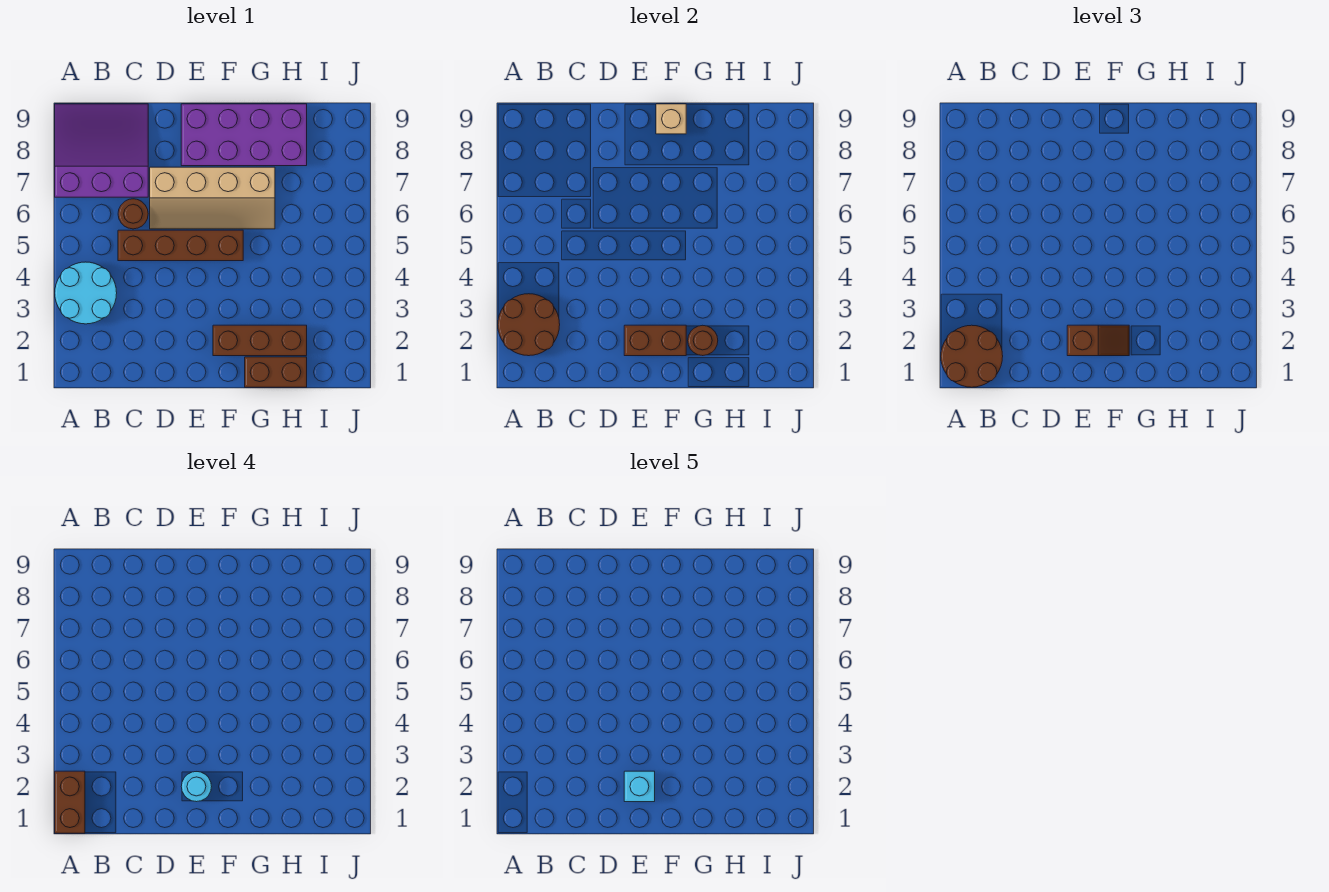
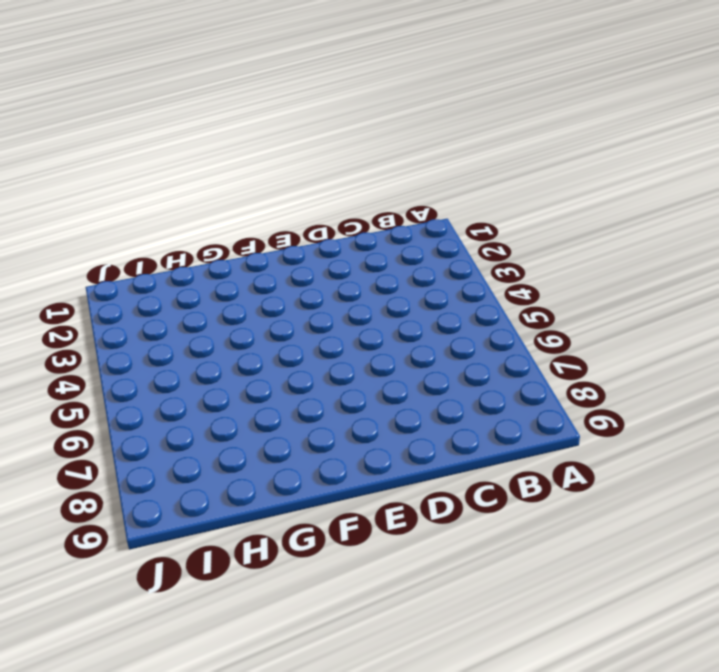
none -> cyan 2x2 round brick [55,262,117,324]
none -> purple 3x3 slope [55,104,148,197]
none -> brown 1x4 brick [118,230,243,261]

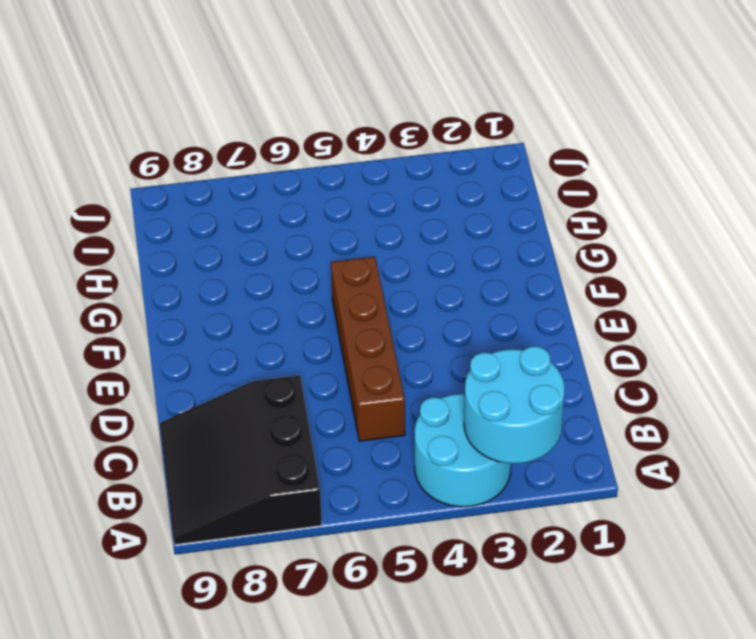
cyan 2x2 round brick [464,346,565,464] -> brown 2x2 round brick [498,294,560,356]
black 3x3 slope [160,375,322,545] -> purple 3x3 slope [55,104,148,197]
none -> brown 1x1 round brick [118,199,148,229]
none -> tan 2x4 slope [150,167,275,229]
none -> purple 2x4 brick [181,104,307,166]

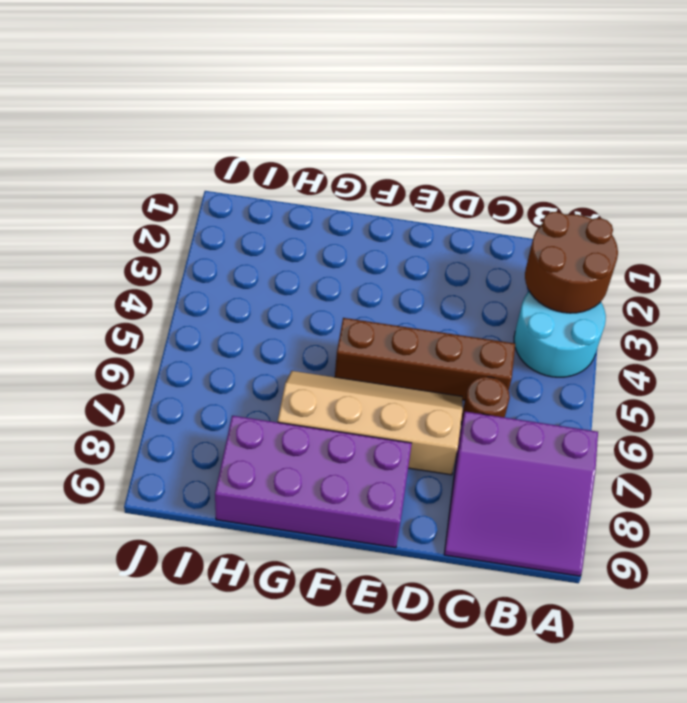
none -> brown 1x3 brick [213,325,307,356]
none -> brown 1x2 brick [245,357,307,387]
none -> brown 1x2 brick [624,325,686,356]

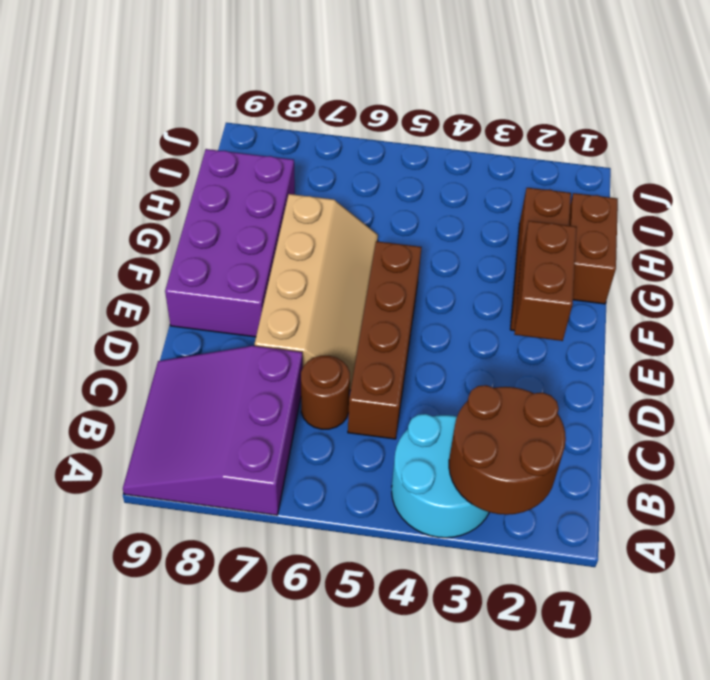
none -> tan 1x1 brick [656,104,686,134]
none -> brown 1x1 round brick [688,325,718,356]
none -> brown 2x2 round brick [941,325,1003,387]

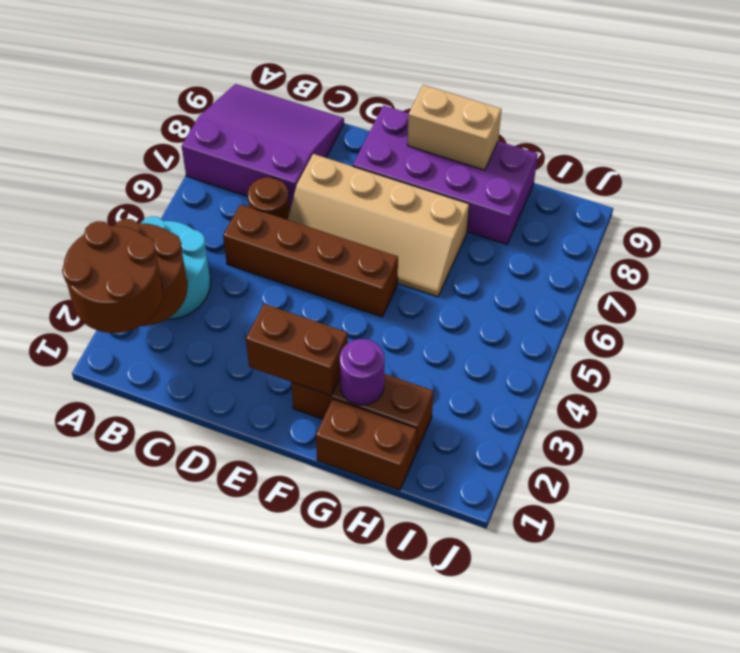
tan 1x2 brick [408,85,502,170] -> tan 1x1 brick [656,104,686,134]
purple 1x1 round brick [340,339,385,405] -> brown 1x1 round brick [688,325,718,356]
none -> brown 1x2 slope [1067,325,1129,356]
none -> brown 1x2 brick [55,771,85,833]
none -> cyan 1x1 round brick [181,772,212,802]

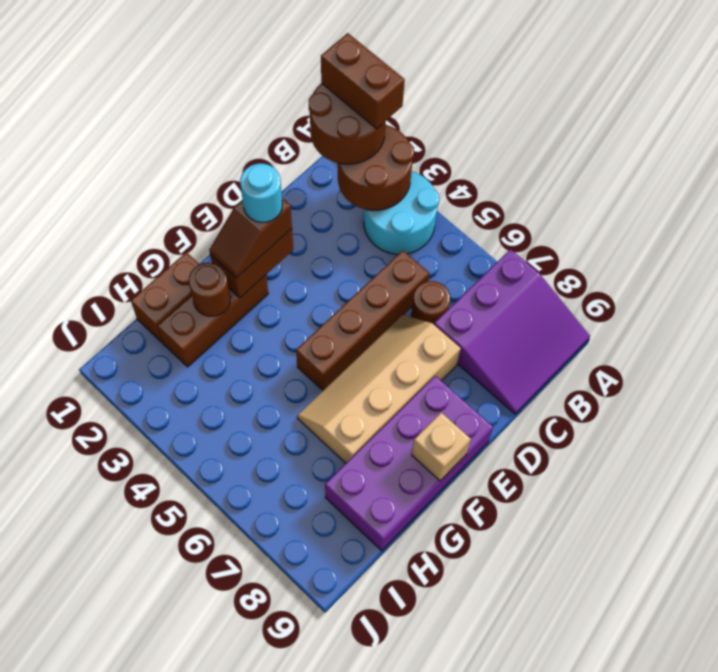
none -> cyan 1x1 brick [624,771,655,802]

